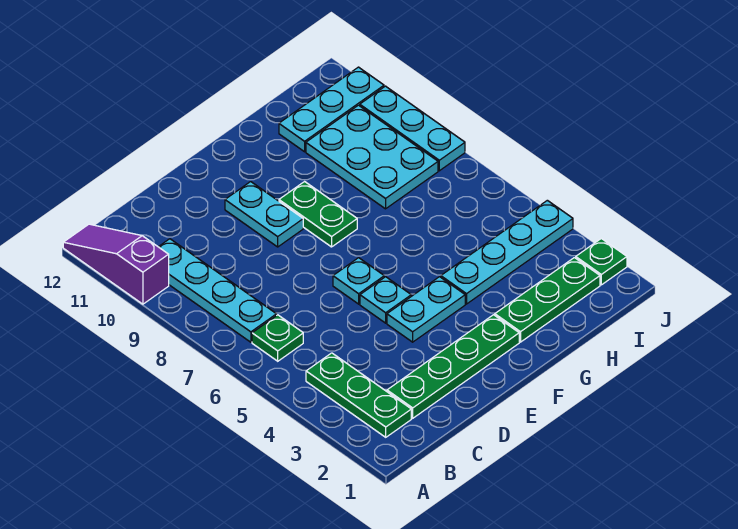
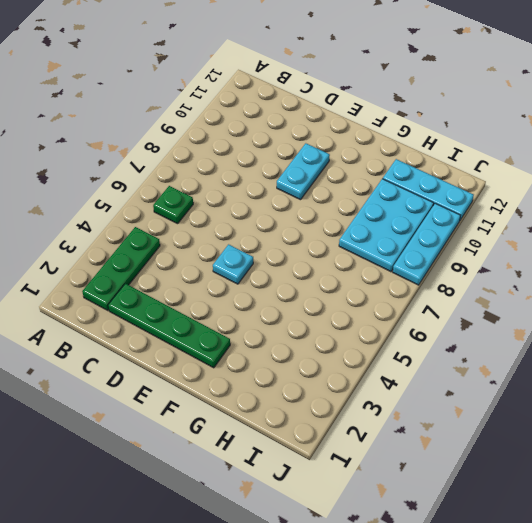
none -> purple 1x3 slope [63,224,169,304]
none -> cyan 1x4 plate [159,239,276,342]
none -> cyan 1x2 plate [387,277,465,342]

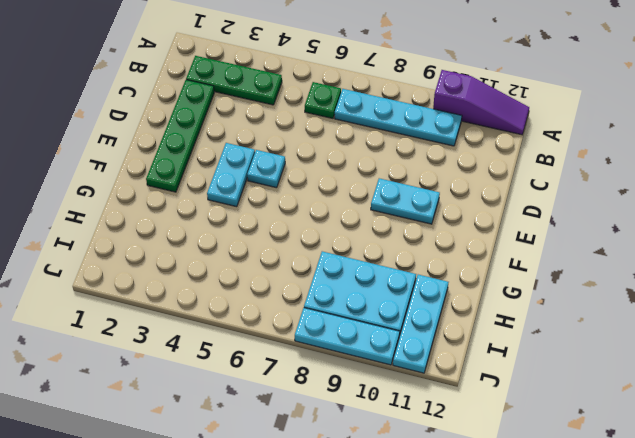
none -> cyan 1x1 plate [333,258,384,304]
none -> green 1x2 plate [279,182,357,247]
none -> green 1x3 plate [495,258,600,342]

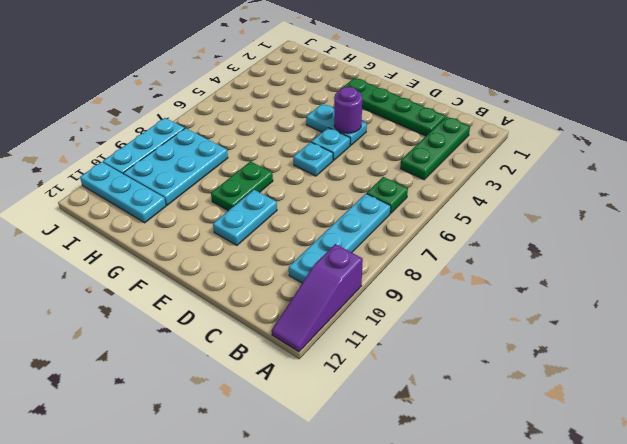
purple 1x1 round brick [334,87,362,133] -> none
none -> green 1x3 plate [495,258,600,342]
none -> cyan 1x4 plate [441,200,573,304]
none -> green 1x1 plate [576,238,627,285]

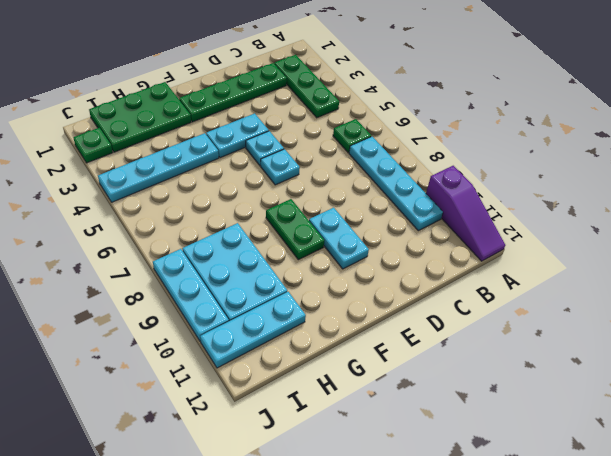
green 2x3 plate [89,82,191,152] -> green 1x3 plate [495,258,600,342]

